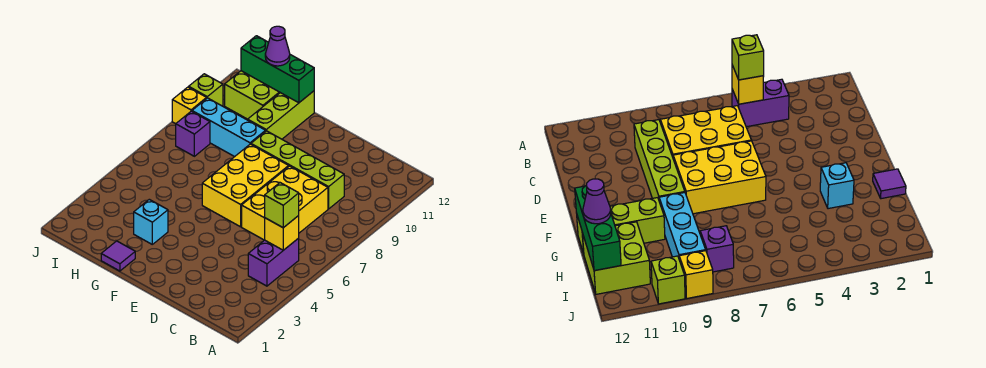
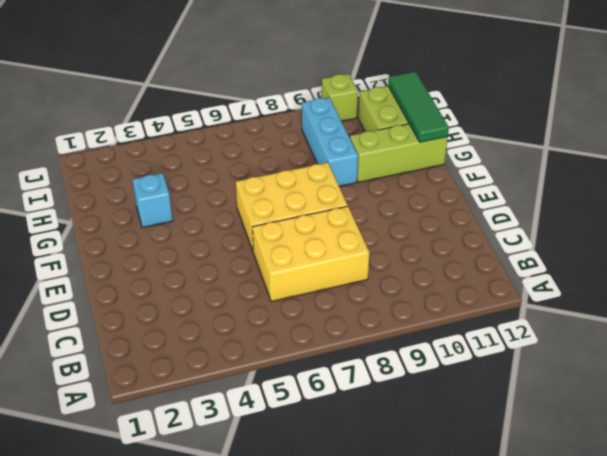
green 1x3 tile [388,71,449,142] -> green 1x3 brick [241,36,314,103]
none -> purple 1x2 brick [248,238,299,286]
none -> lime 1x4 brick [251,131,344,209]
none -> purple 1x1 tile [101,241,135,271]

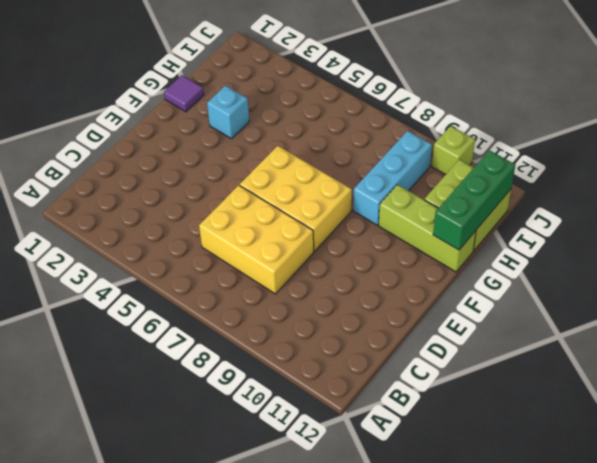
none -> purple 1x2 brick [248,238,299,286]
none -> lime 1x4 brick [251,131,344,209]
none -> purple 1x1 brick [176,111,210,156]

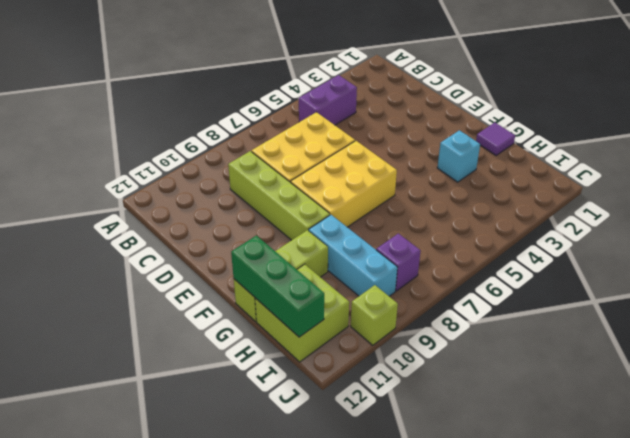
none -> yellow 1x1 brick [172,87,207,124]
none -> yellow 1x1 brick [265,216,299,250]
none -> lime 1x1 brick [265,183,299,228]

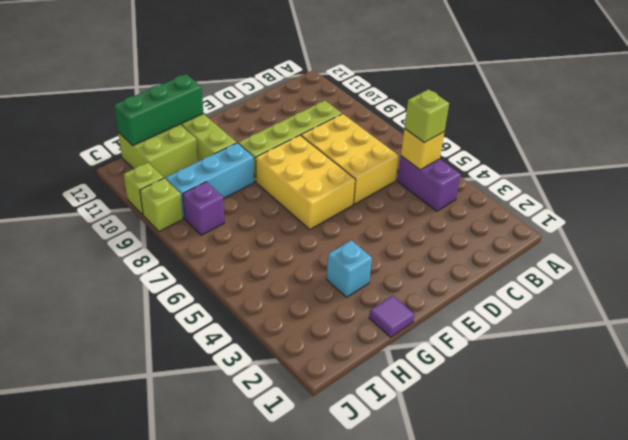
lime 1x1 brick [140,178,183,231] -> yellow 1x1 brick [172,87,207,124]
none -> purple 1x1 cone [265,26,290,66]

